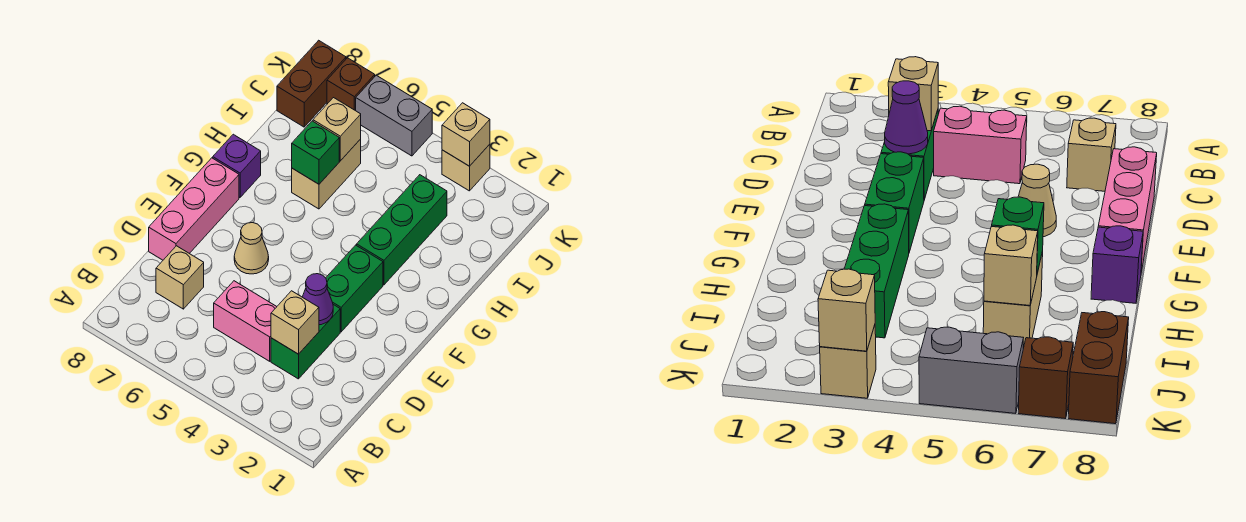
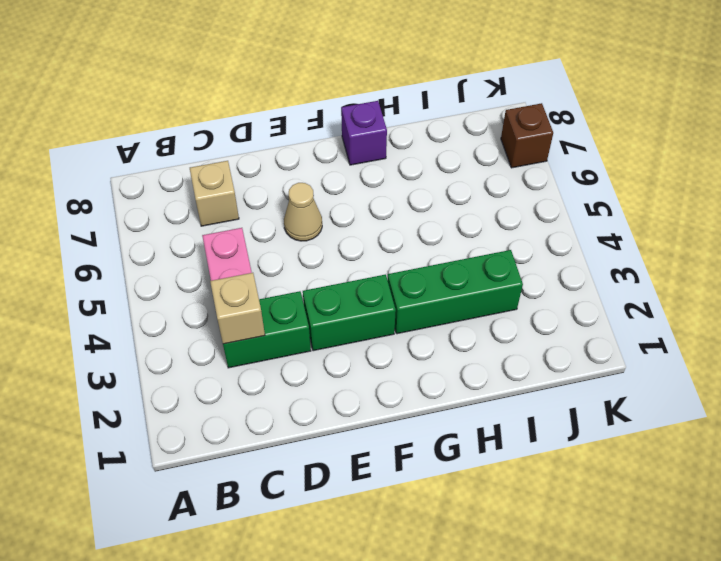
none -> pink 1x3 brick [149,158,239,260]
none -> tan 1x2 brick [292,139,361,209]
none -> brown 1x2 brick [277,40,346,127]

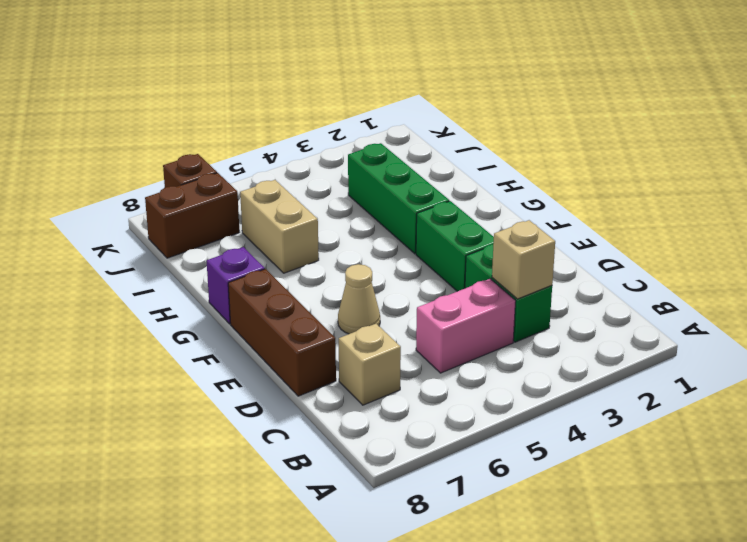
brown 1x3 brick [228,269,336,396] -> pink 1x3 brick [149,158,239,260]
brown 1x2 brick [145,173,239,258] -> brown 1x2 brick turned to [277,40,346,127]
none -> tan 1x1 brick [442,144,490,191]
none -> grey 1x2 brick [356,75,432,156]
none -> purple 1x1 cone [303,274,333,325]

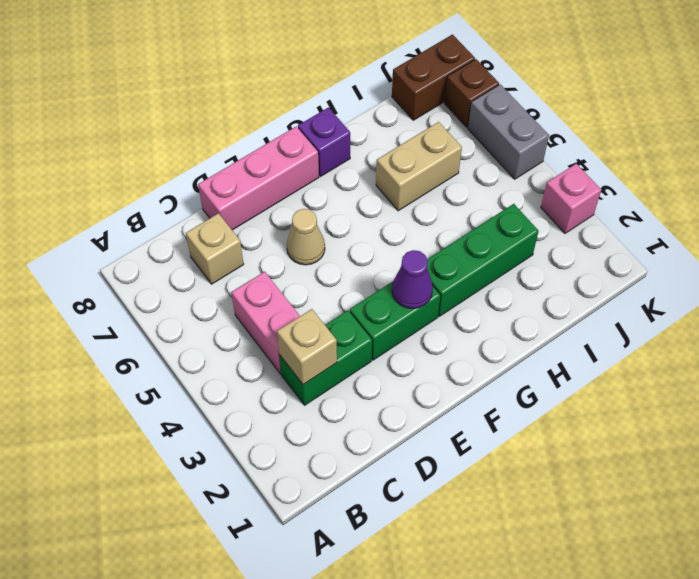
purple 1x1 cone [392,250,433,309] -> purple 1x1 cone moved to [303,274,333,325]
pink 1x1 brick [541,164,601,233] -> tan 1x1 brick [442,144,490,191]
none -> green 1x1 brick [292,121,339,184]
none -> tan 1x1 brick [313,98,361,161]
none -> tan 1x1 brick [442,103,490,166]

